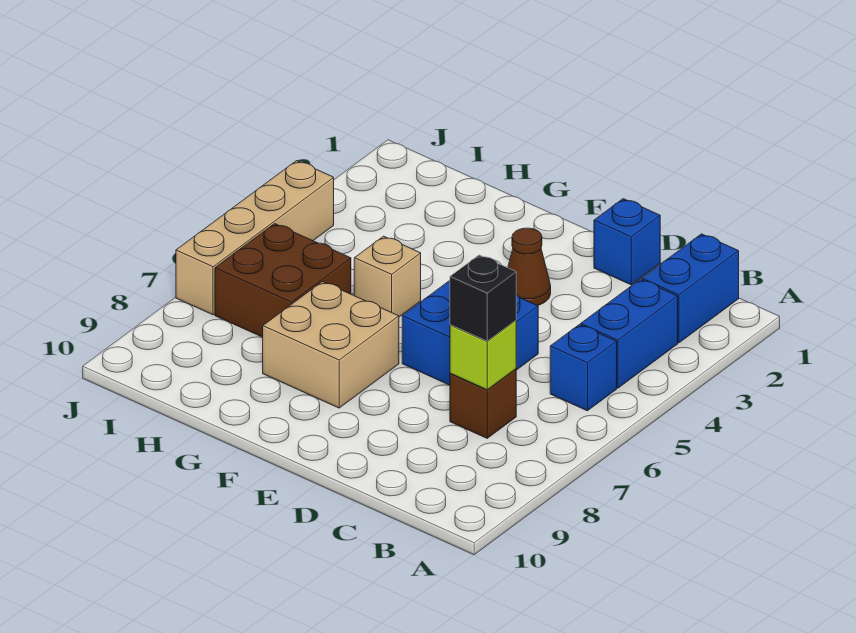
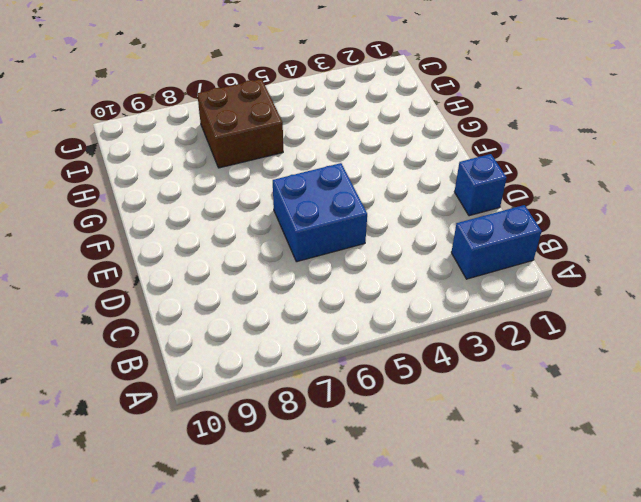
none -> blue 1x2 brick [581,279,678,388]
none -> blue 1x1 brick [550,325,617,411]
none -> brown 1x1 brick [450,369,516,438]

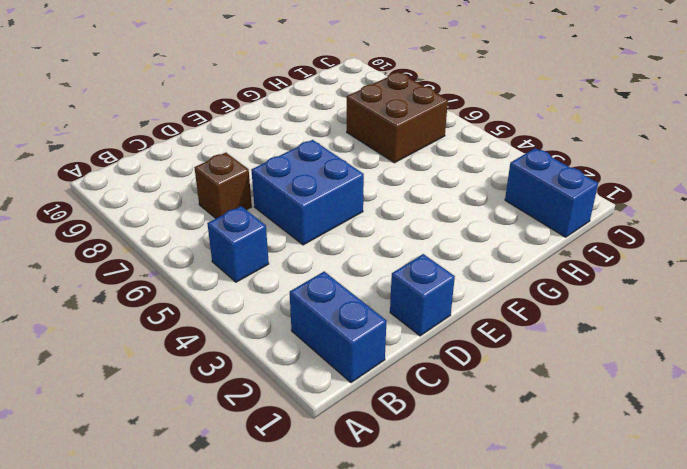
blue 1x2 brick [505,148,598,237] -> blue 1x2 brick moved to [581,279,678,388]
none -> brown 1x1 cone [508,228,551,306]
none -> tan 2x2 brick [263,282,399,408]
none -> tan 1x1 brick [354,236,421,317]

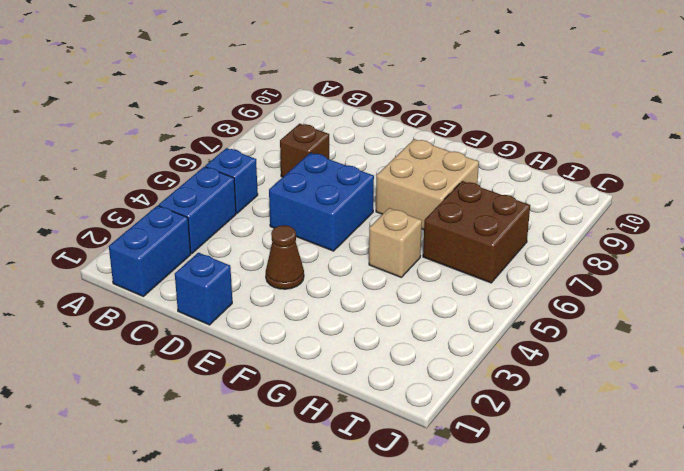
none -> tan 1x4 brick [176,161,334,315]
none -> lime 1x1 brick [450,320,516,390]
none -> black 1x1 brick [450,255,516,341]

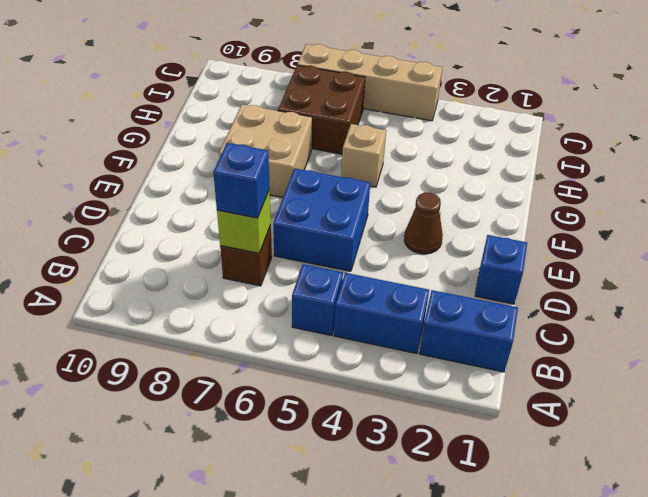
blue 1x1 brick [213,143,270,218] -> black 1x1 brick [450,255,516,341]

